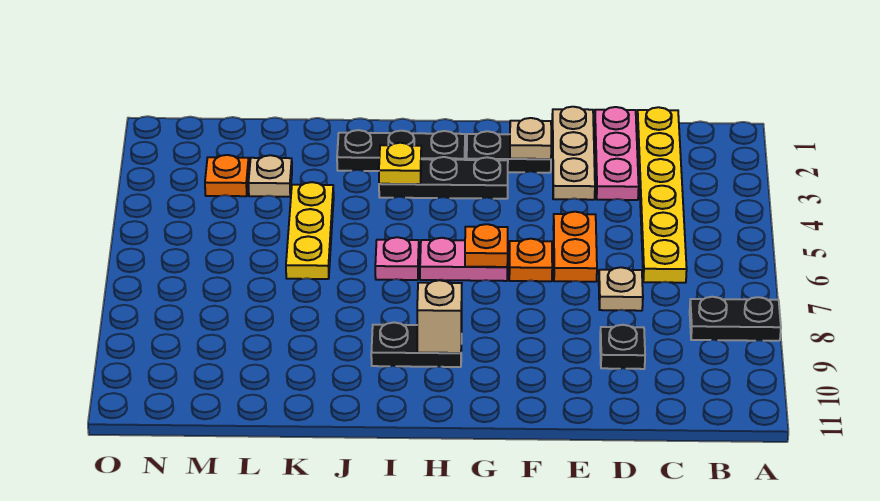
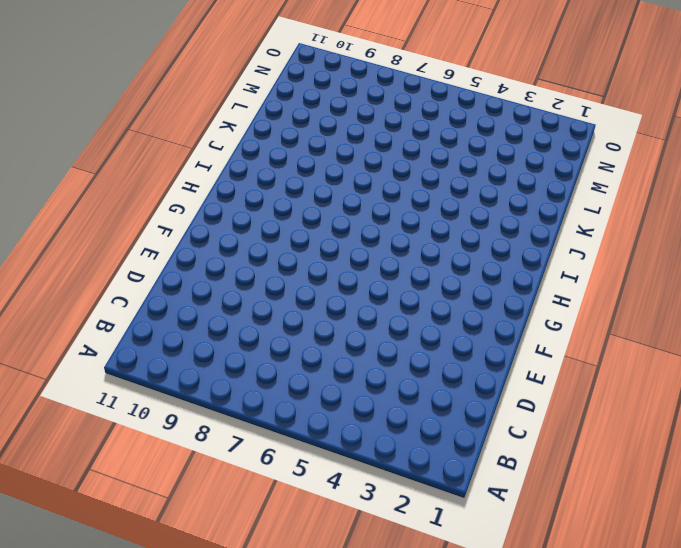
none -> black 1x2 plate [690,297,781,341]
none -> yellow 1x6 plate [637,107,687,283]
none -> pink 1x3 plate [595,107,639,200]

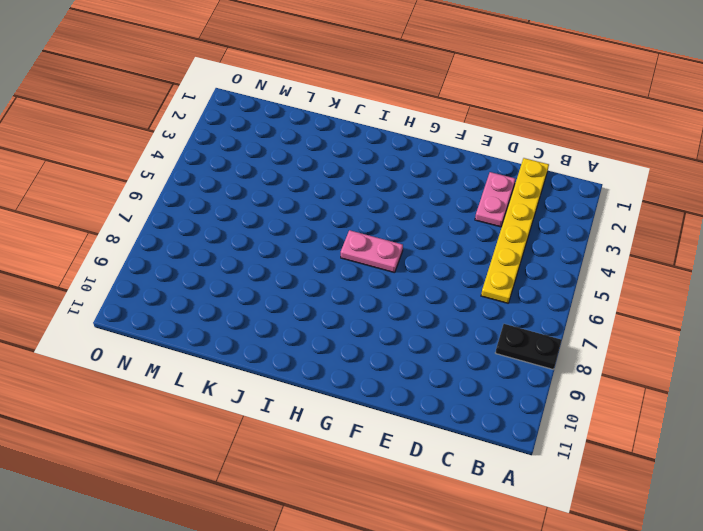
pink 1x2 plate [475,172,515,227] -> pink 1x3 plate [595,107,639,200]
none -> tan 1x1 plate [599,267,643,311]
none -> black 1x1 plate [600,325,645,369]
none -> tan 1x3 plate [552,107,595,200]

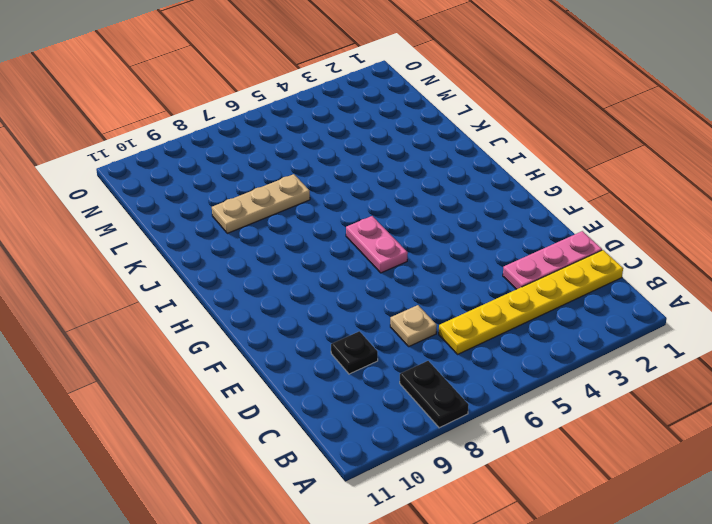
tan 1x3 plate [212,174,310,233] -> tan 1x3 plate moved to [552,107,595,200]
none -> orange 1x2 plate [553,212,597,282]
none -> black 1x2 plate [467,131,551,173]
none -> orange 1x1 plate [509,239,552,281]

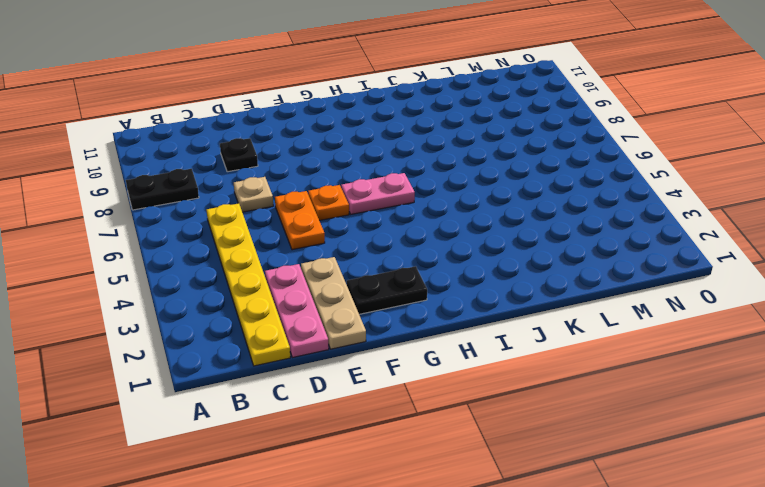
none -> black 1x3 plate [379,157,508,199]
none -> black 1x3 plate [337,130,465,171]
none -> black 1x2 plate [371,323,462,367]

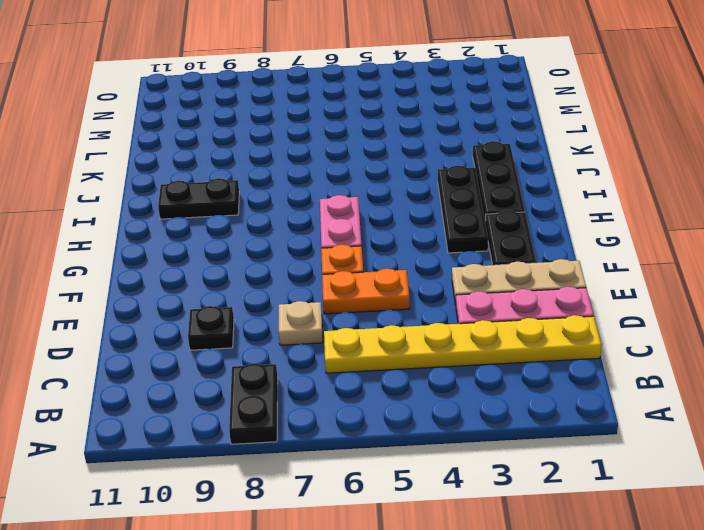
black 1x2 plate [158,178,239,219] -> black 1x2 plate turned to [371,323,462,367]
none -> pink 1x1 plate [375,237,419,280]
none -> yellow 1x3 plate [286,182,334,279]
none -> tan 1x1 plate [248,155,292,197]

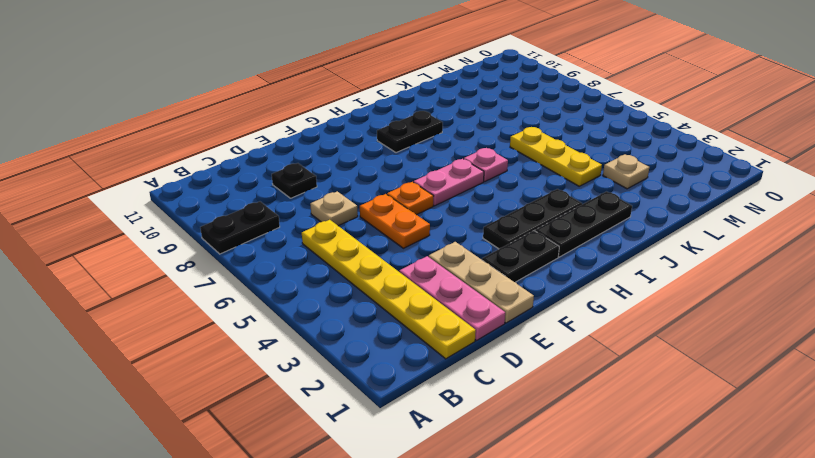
none -> orange 1x1 plate [205,155,249,196]
none -> tan 1x1 plate [510,118,551,159]
none -> orange 1x1 plate [465,224,508,267]

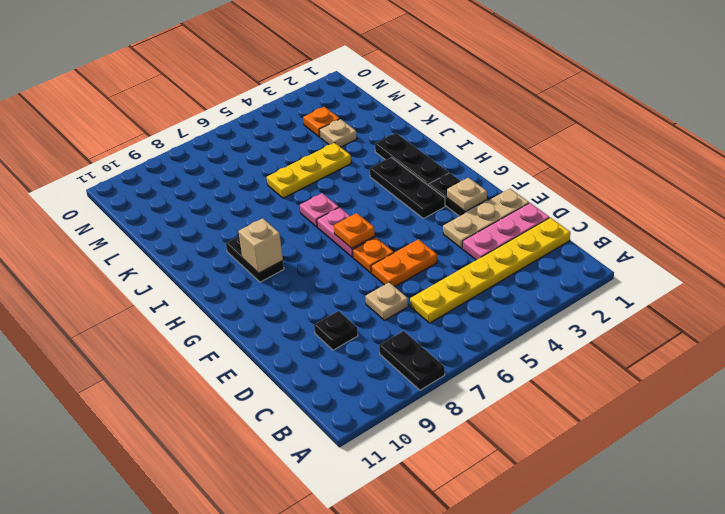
none -> yellow 1x1 plate [379,143,421,184]

